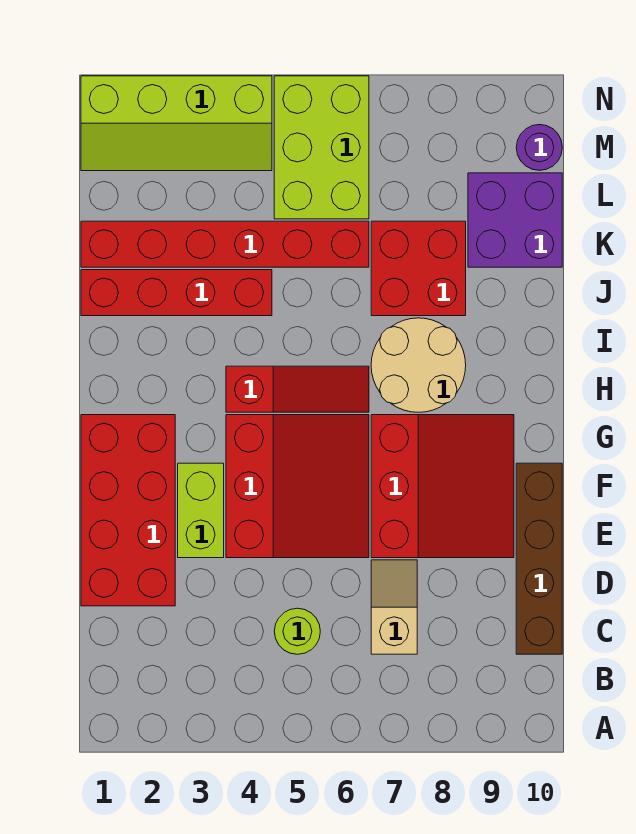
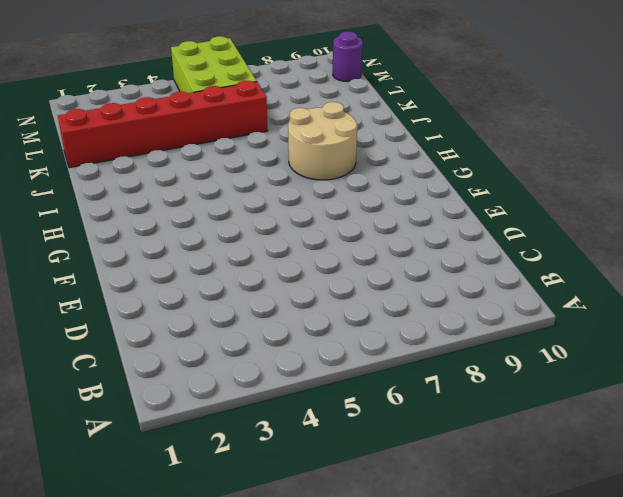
none -> lime 1x1 round brick [274,608,320,654]
none -> tan 1x2 slope [371,560,417,654]
none -> brown 1x4 brick [516,463,562,654]

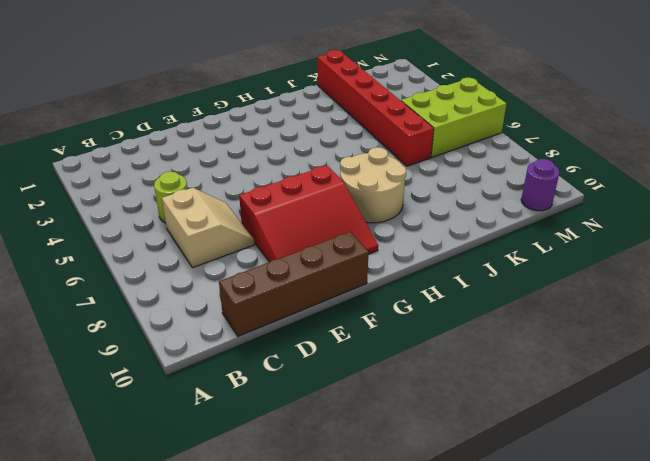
tan 2x2 slope [162,188,254,268] -> tan 1x2 slope [371,560,417,654]
none -> red 2x4 brick [81,415,175,606]
none -> lime 1x2 brick [178,463,224,558]
none -> red 3x3 slope [226,415,369,558]

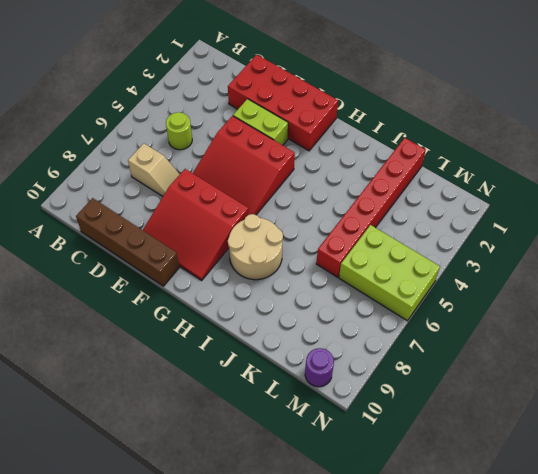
none -> red 1x3 slope [226,366,369,412]
none -> red 1x4 brick [81,270,272,316]
none -> red 2x2 brick [371,221,466,316]

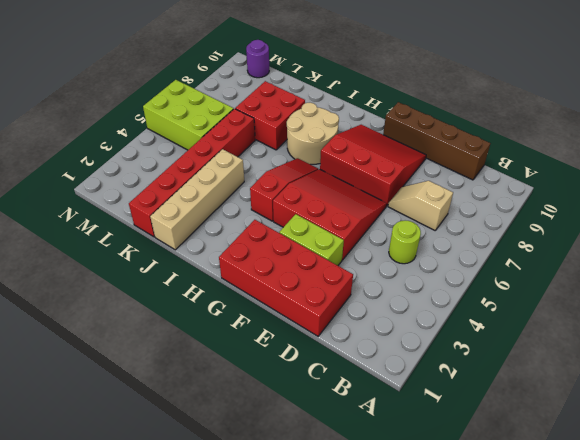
tan 1x4 brick [150,149,244,250] -> red 1x4 brick [81,270,272,316]
none -> purple 2x2 brick [468,173,562,267]
none -> lime 2x4 slope [81,76,272,171]

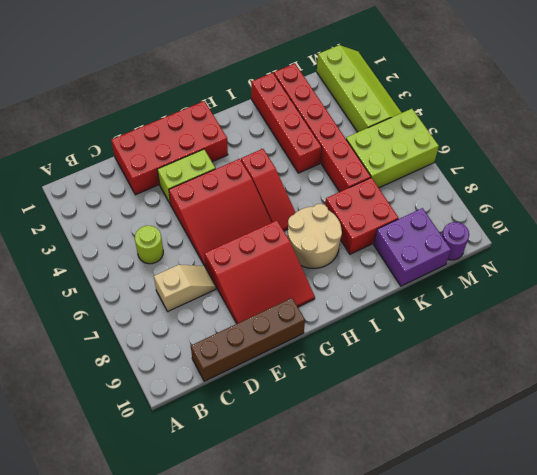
lime 2x4 slope [317,45,402,132] -> lime 2x4 slope turned to [81,76,272,171]

